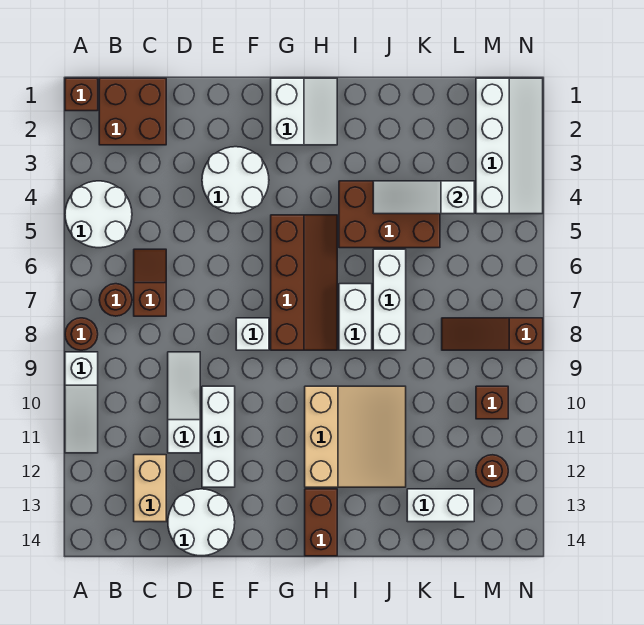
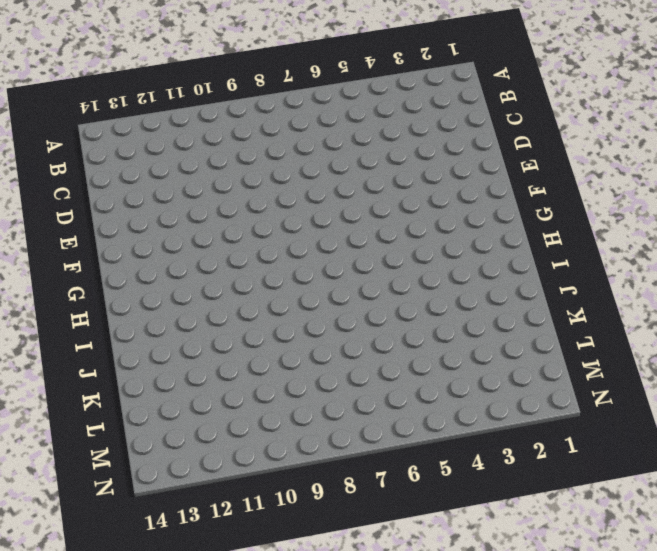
none -> brown 1x1 brick [65,78,98,111]
none -> white 2x2 round brick [65,181,132,248]
none -> brown 1x1 round brick [65,318,98,350]

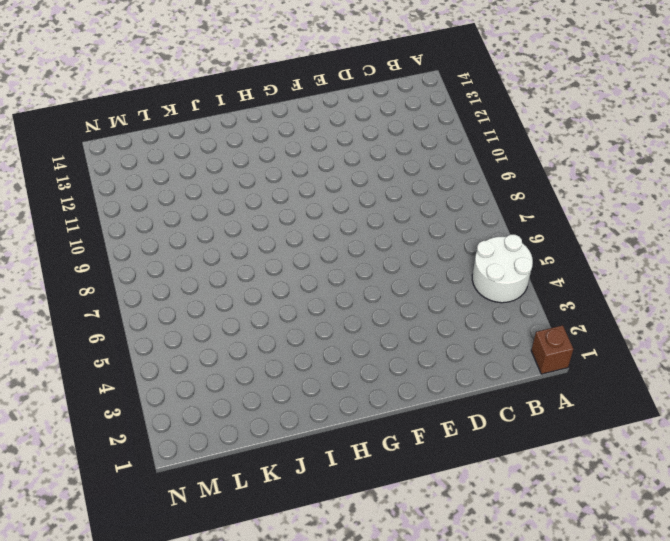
none -> brown 1x1 round brick [65,318,98,350]
none -> white 1x3 slope [65,352,98,453]
none -> brown 2x2 brick [99,78,166,145]

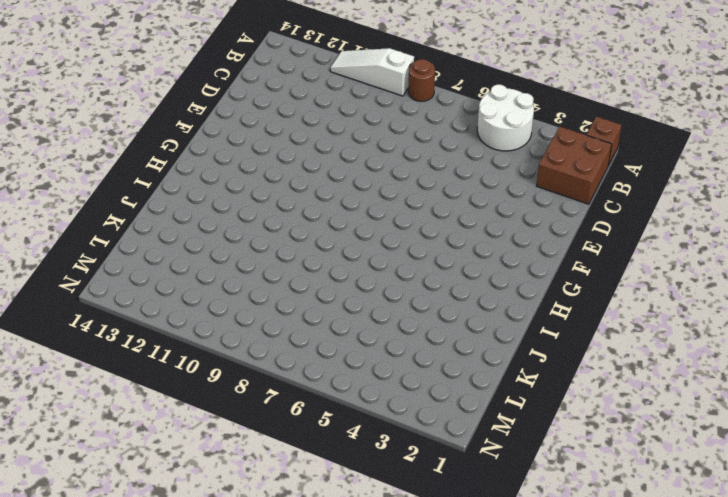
none -> brown 1x1 round brick [99,284,132,316]
none -> brown 1x2 slope [134,249,166,316]
none -> tan 1x2 brick [134,455,166,522]

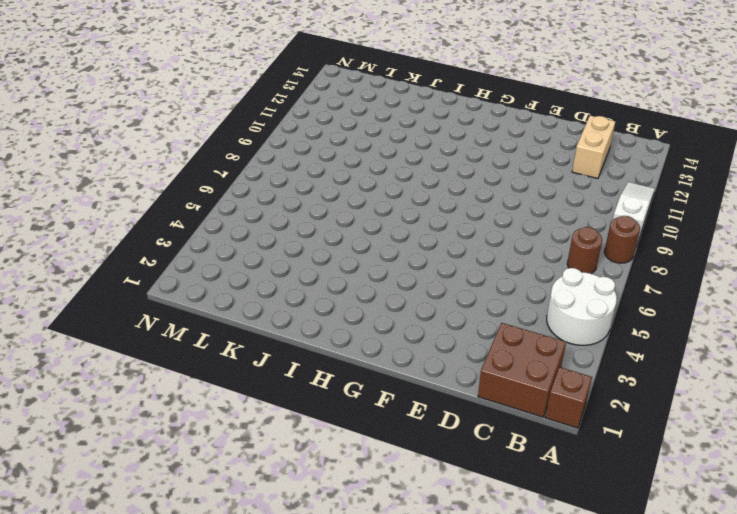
none -> brown 1x2 slope [134,249,166,316]
none -> white 1x3 slope [168,352,200,453]
none -> white 2x2 round brick [168,489,235,556]

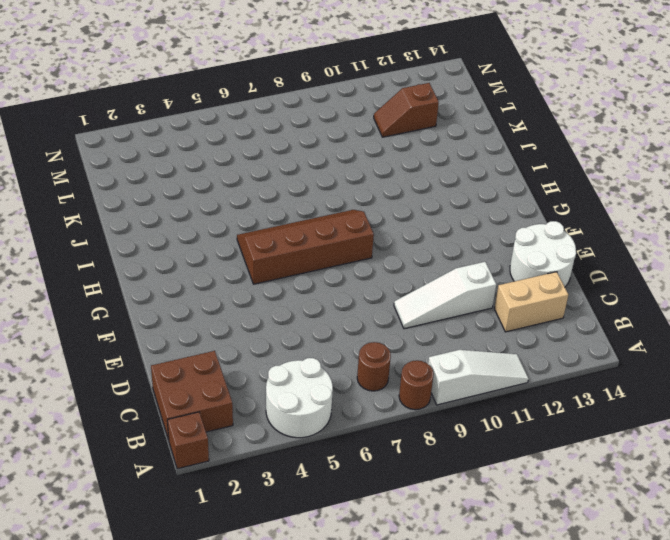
brown 1x2 slope [374,83,439,137] -> brown 1x2 slope moved to [134,249,166,316]
none -> white 2x2 round brick [202,147,269,213]
none -> white 1x3 brick [202,386,235,487]
none -> white 1x1 brick [236,318,269,350]

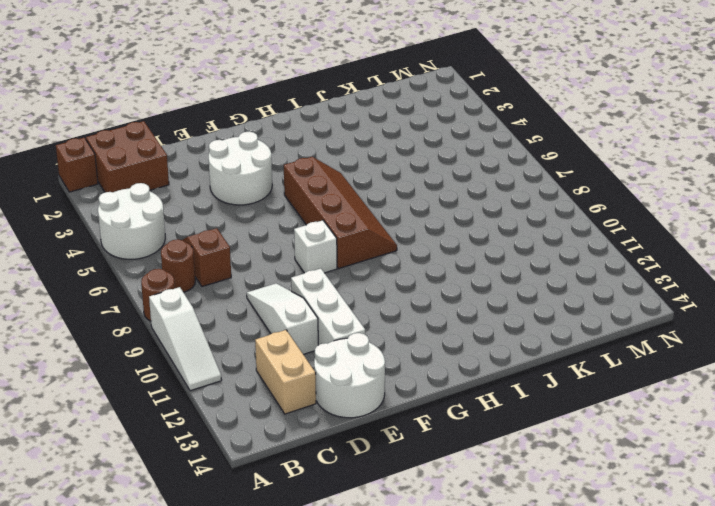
none -> white 2x2 slope [271,78,337,145]
none -> tan 3x3 slope [305,386,406,487]
none -> brown 1x2 brick [305,489,337,556]

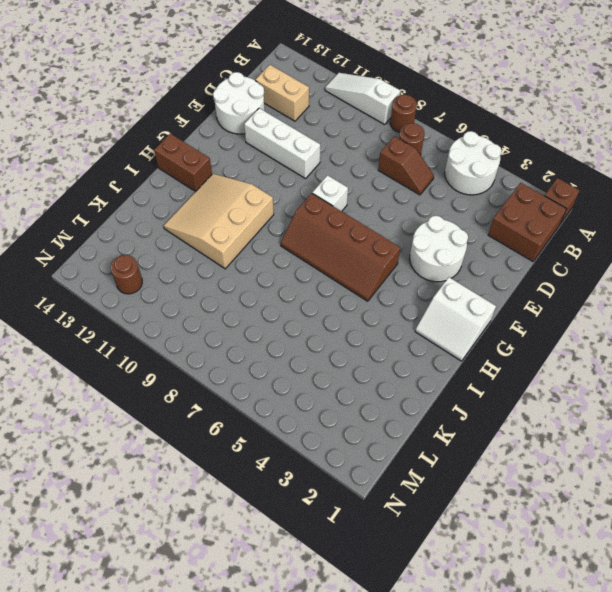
tan 3x3 slope [164,174,274,269] -> tan 3x3 slope turned to [305,386,406,487]
none -> white 1x3 slope [168,352,200,453]
none -> brown 2x3 brick [339,181,440,248]
none -> white 1x2 brick [339,284,372,350]

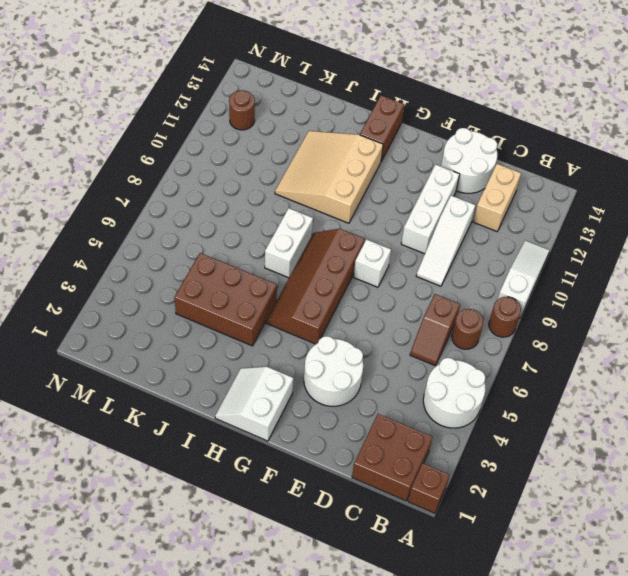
none -> white 1x3 brick [373,249,406,350]
none -> white 1x2 brick [407,489,474,522]
none -> brown 1x3 slope [442,318,543,350]

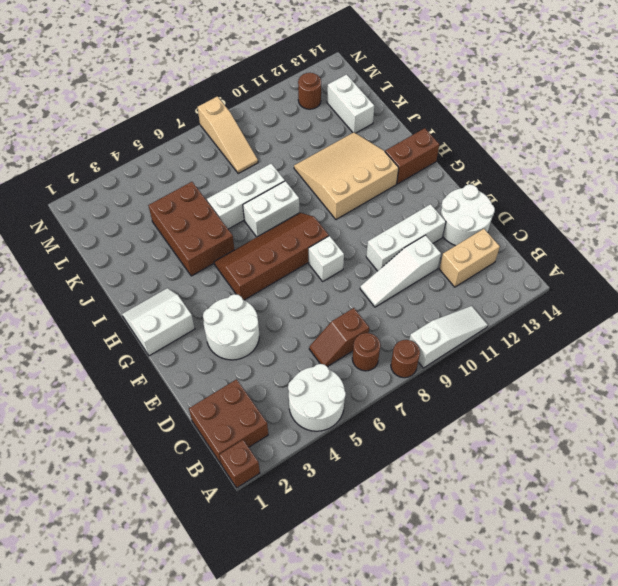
tan 1x3 slope [197,96,258,174] -> brown 1x3 slope [442,318,543,350]
none -> white 2x4 slope [476,78,543,214]
none -> brown 1x1 brick [476,386,508,419]
none -> white 1x3 slope [373,181,474,214]

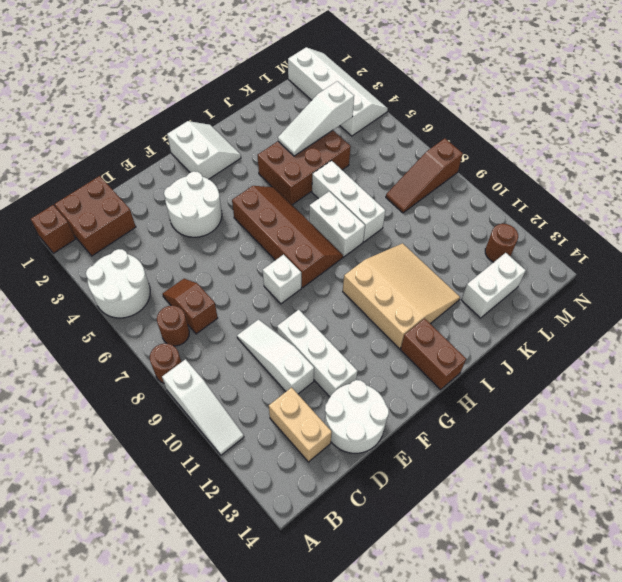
none -> brown 1x1 brick [476,386,508,419]

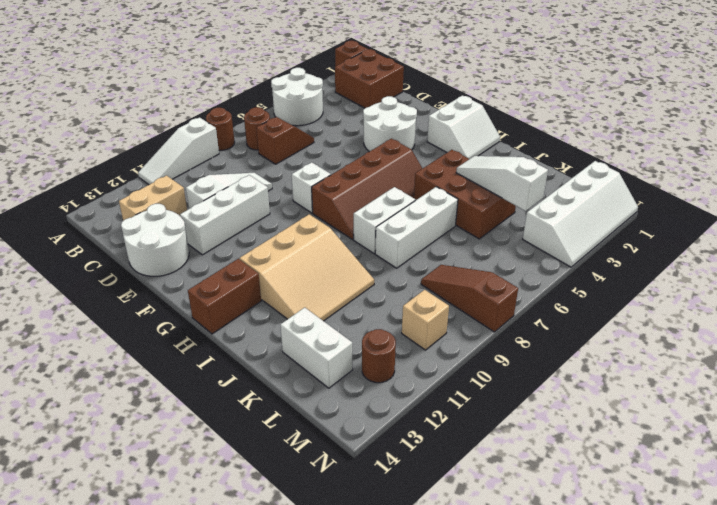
tan 1x1 brick [402,290,449,350] -> brown 1x1 brick [476,386,508,419]

